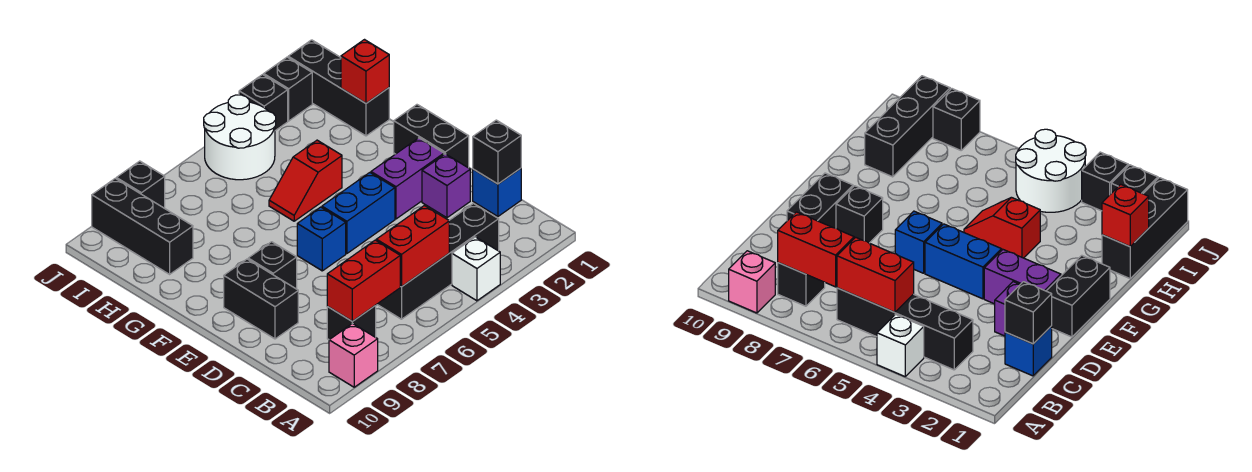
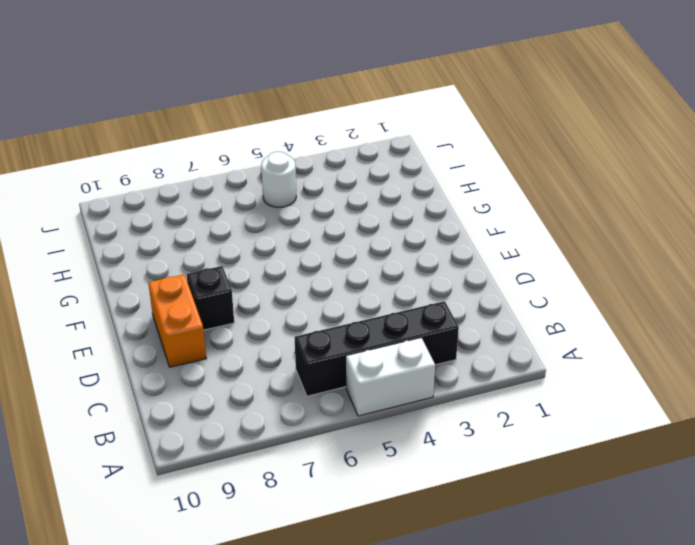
white 1x2 brick [346,338,435,416] -> white 1x1 brick [452,237,500,301]
orange 1x2 brick [148,274,206,367] -> black 1x2 brick [224,259,298,339]
white 1x1 round brick [261,152,296,207] -> white 2x2 round brick [204,95,276,180]
none -> pink 1x1 brick [329,323,378,387]
none -> black 1x1 brick [327,306,376,340]
none -> blue 1x1 brick [473,168,521,216]

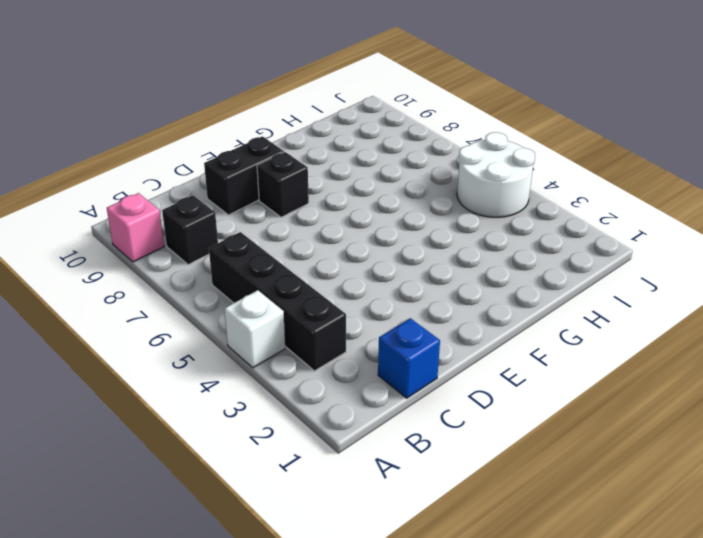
none -> purple 1x1 brick [422,154,470,218]
none -> black 1x2 brick [394,105,469,168]
none -> purple 1x2 brick [371,138,444,219]

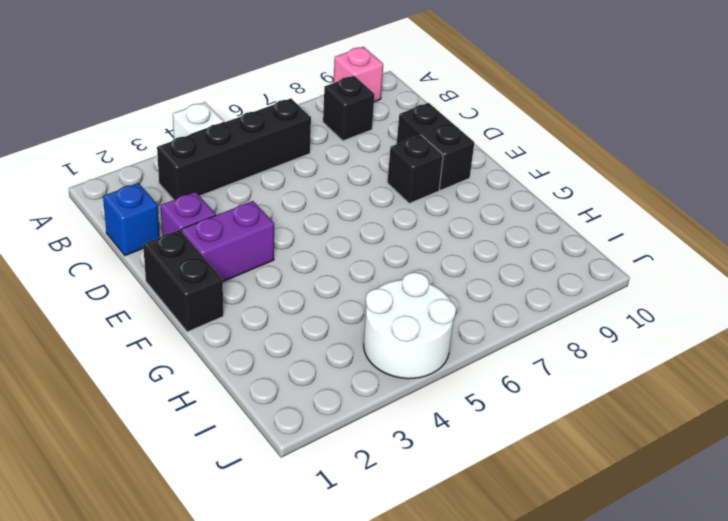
none -> blue 1x2 brick [322,173,395,253]
none -> blue 1x1 brick [297,207,346,271]
none -> red 1x2 slope [269,140,342,221]

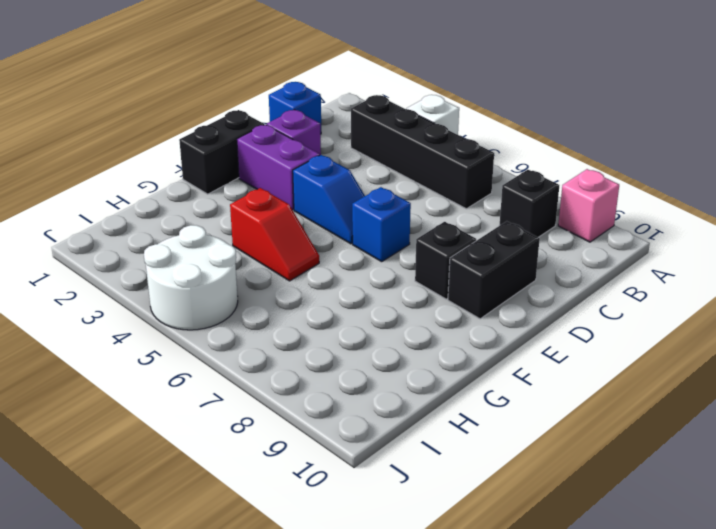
blue 1x2 slope [293,155,365,244] -> blue 1x2 brick [322,173,395,253]
none -> black 1x3 brick [288,40,389,136]
none -> black 1x3 brick [92,178,193,274]
none -> black 1x1 brick [264,57,312,121]

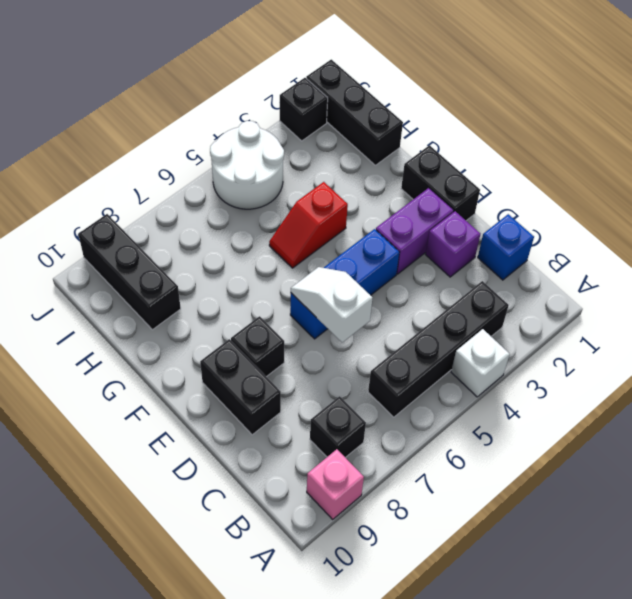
white 1x2 slope [291,267,372,342] -> none
none -> black 1x1 brick [239,75,288,131]
none -> black 1x1 brick [116,161,165,208]
none -> red 1x2 brick [376,206,449,287]

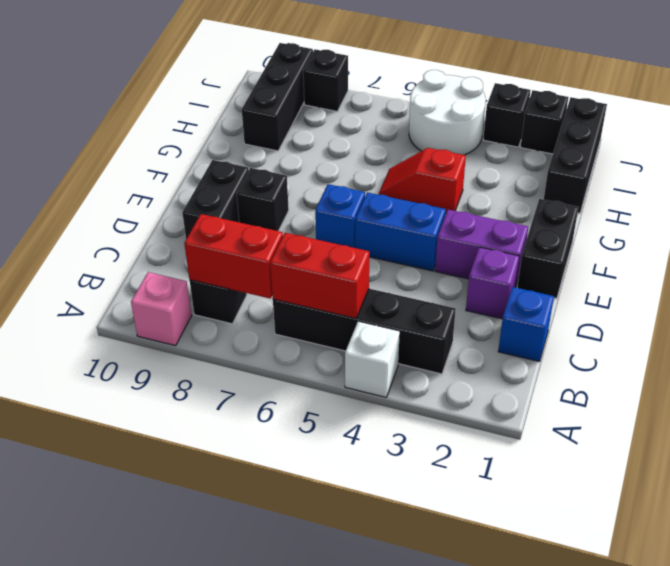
none -> black 1x1 brick [473,120,521,184]
none -> red 1x1 brick [341,40,389,103]

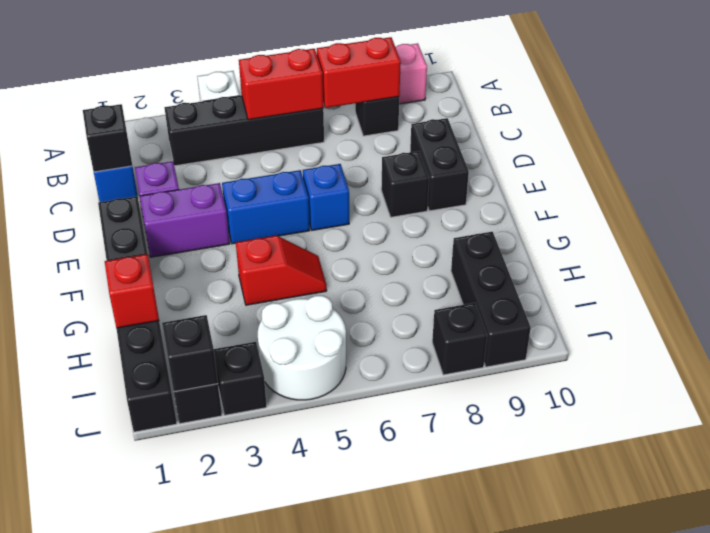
black 1x1 brick [162,315,218,392] -> none

